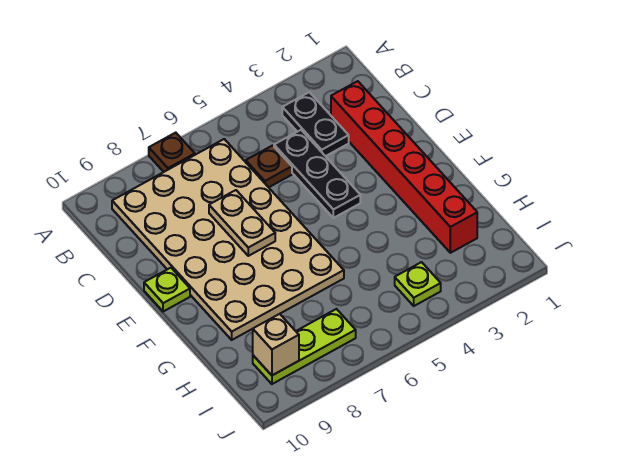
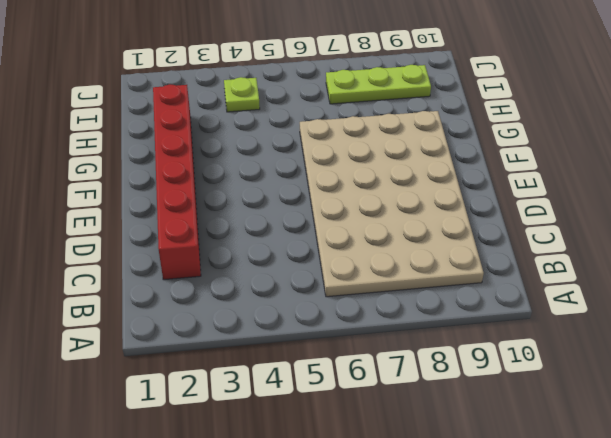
none -> brown 1x1 plate [149,133,195,172]
none -> black 1x2 plate [282,92,349,156]

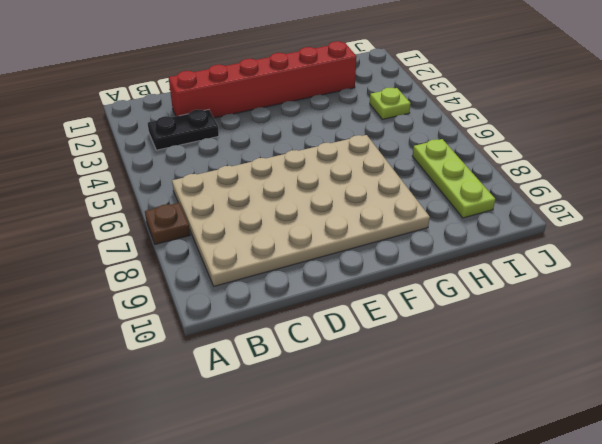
none -> black 1x3 plate [274,130,360,218]
none -> brown 1x1 plate [246,145,292,187]

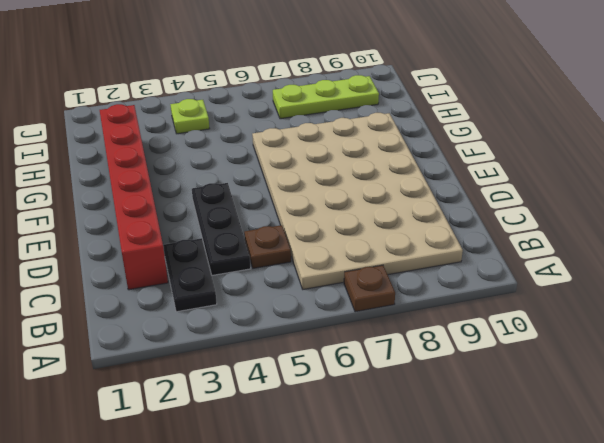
none -> lime 1x1 plate [144,268,190,312]
none -> tan 1x2 plate [209,190,275,256]

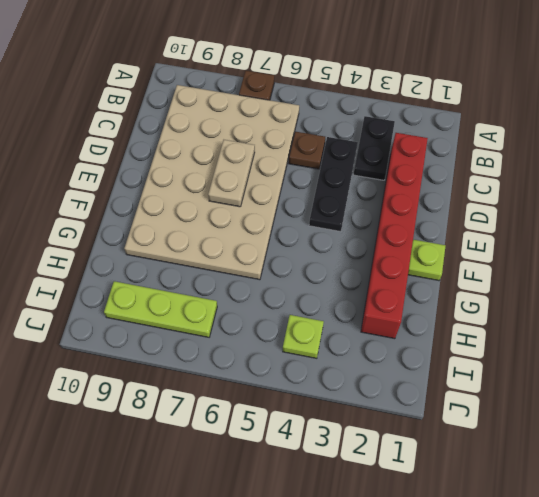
lime 1x1 plate [408,240,445,281] -> lime 1x1 plate moved to [144,268,190,312]
none -> tan 1x1 brick [253,314,299,375]

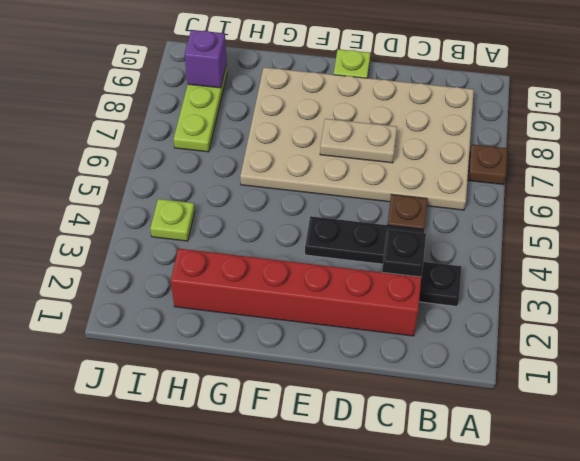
black 1x1 brick [382,229,426,277] -> none
purple 1x1 brick [184,30,227,88] -> tan 1x1 brick [253,314,299,375]

